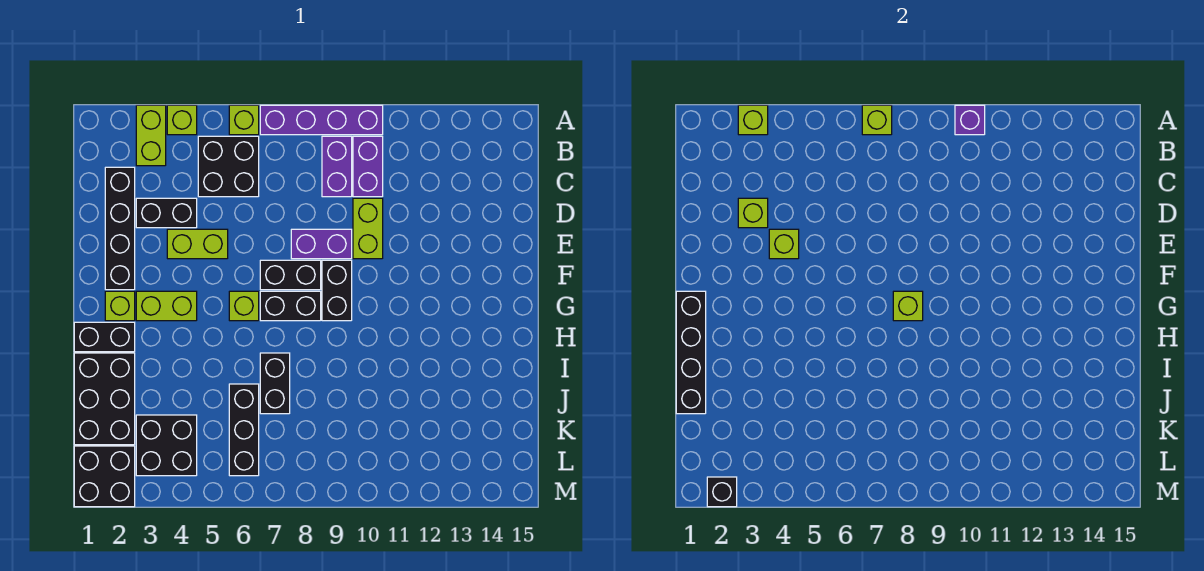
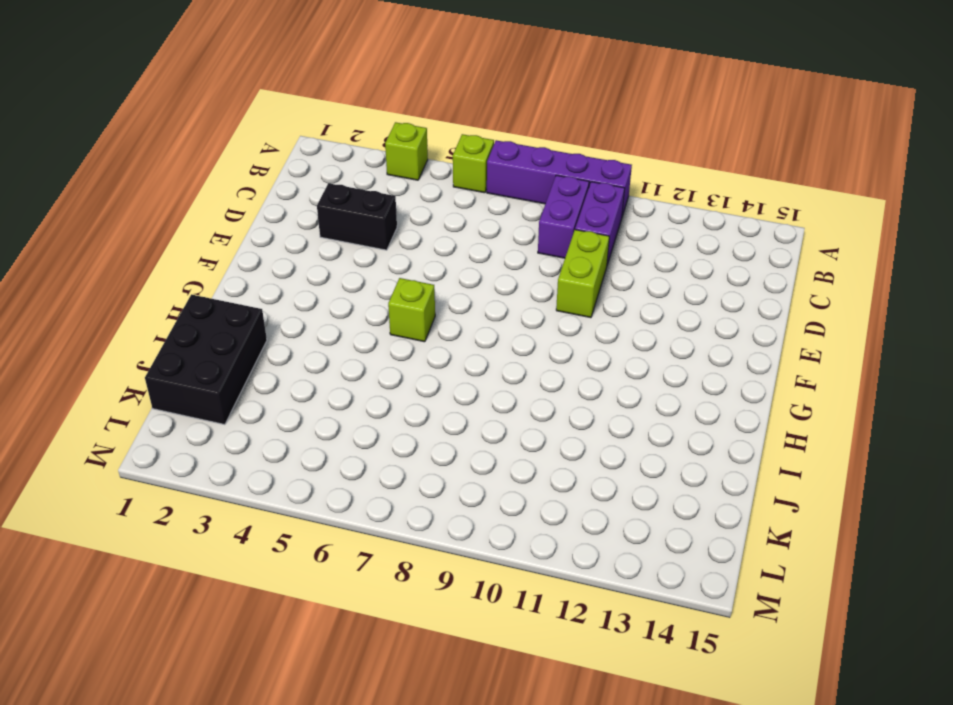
none -> lime 1x2 brick [136,105,166,166]
none -> black 2x2 brick [198,136,259,197]
none -> black 1x4 brick [105,167,135,290]
none -> lime 1x2 brick [167,229,228,259]

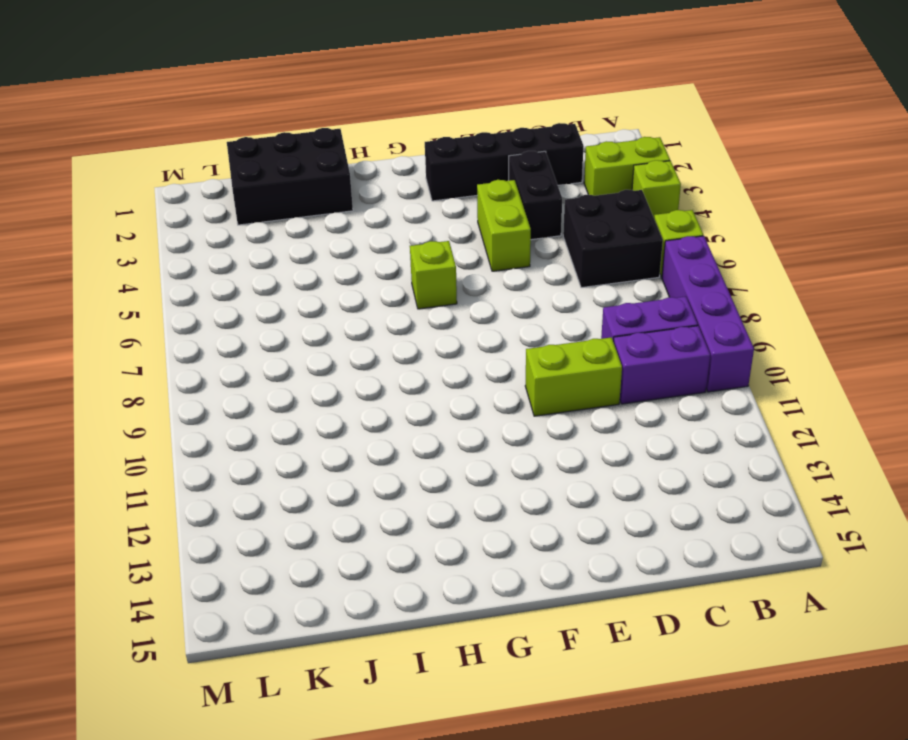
none -> purple 1x2 brick [291,229,352,259]
none -> black 1x2 brick [260,260,321,290]
none -> black 1x2 brick [322,260,352,321]
none -> lime 1x1 brick [105,291,135,321]

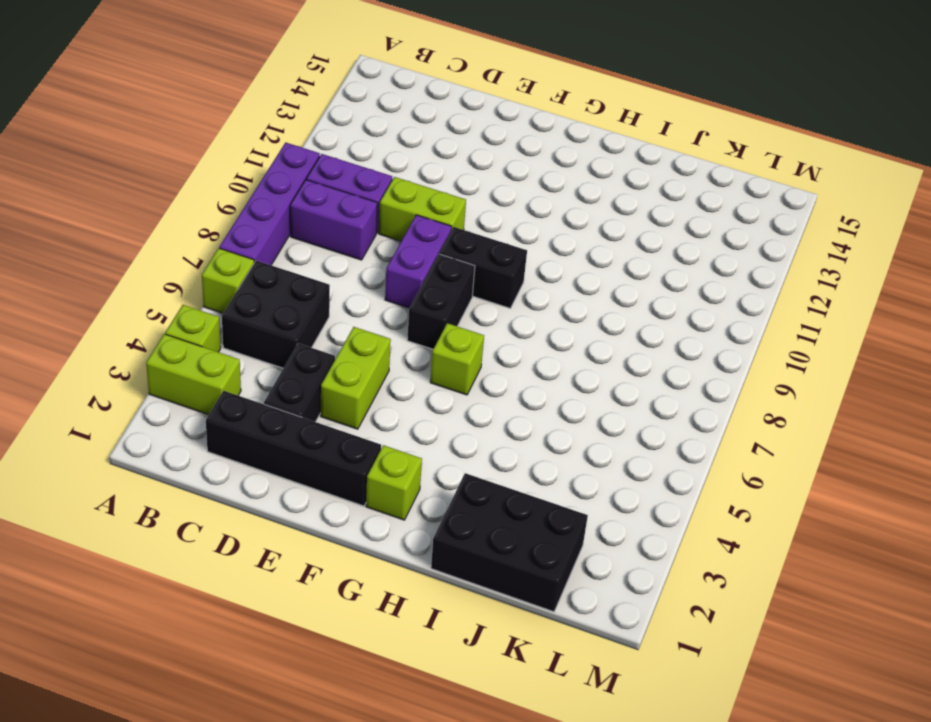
none -> lime 1x2 brick [136,291,197,321]
none -> black 1x2 brick [260,291,321,321]
none -> black 1x2 brick [74,322,135,352]
none -> black 1x2 brick [260,353,290,414]

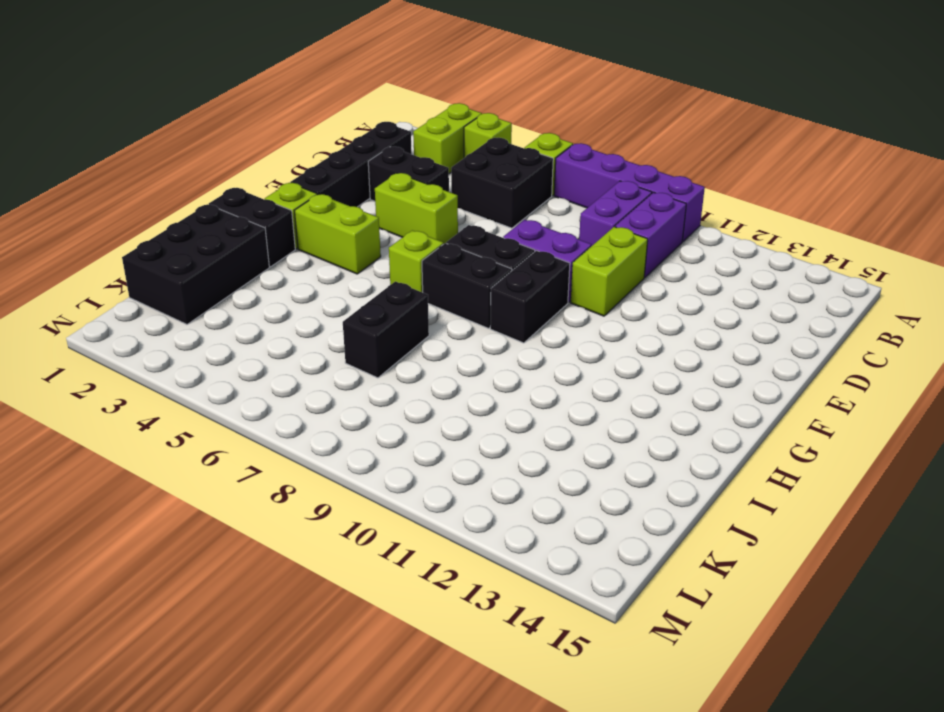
none -> black 1x3 brick [229,384,259,476]
none -> black 2x2 brick [136,415,197,476]
none -> black 2x2 brick [74,446,135,507]
none -> lime 1x1 brick [738,105,768,135]

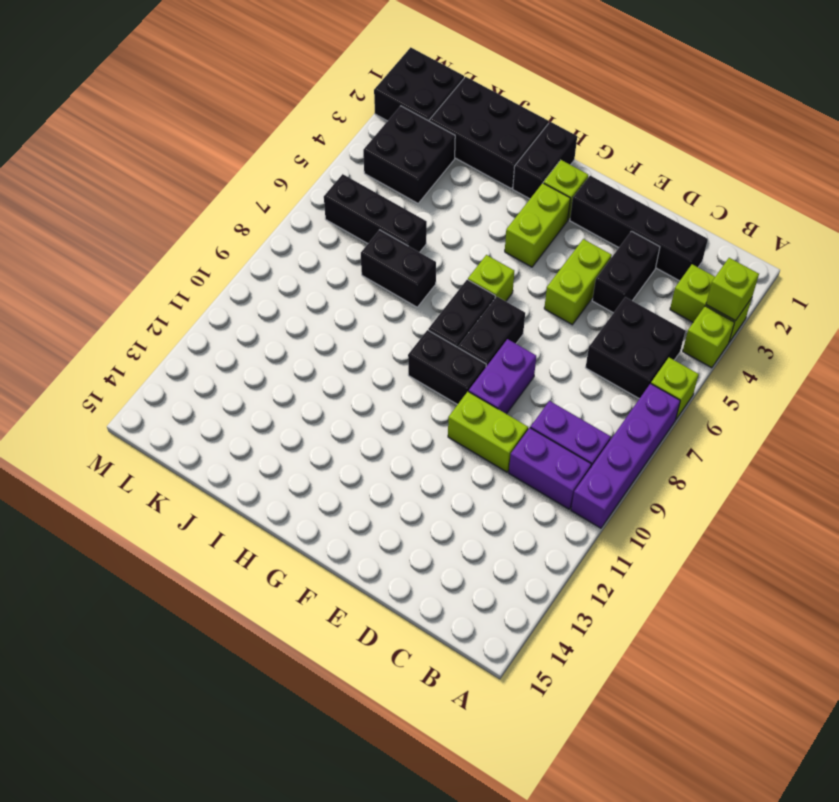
none -> lime 1x1 brick [862,105,892,135]
none -> purple 1x1 brick [955,105,985,135]
none -> lime 1x1 brick [738,198,768,228]
none -> lime 1x1 brick [769,229,799,259]

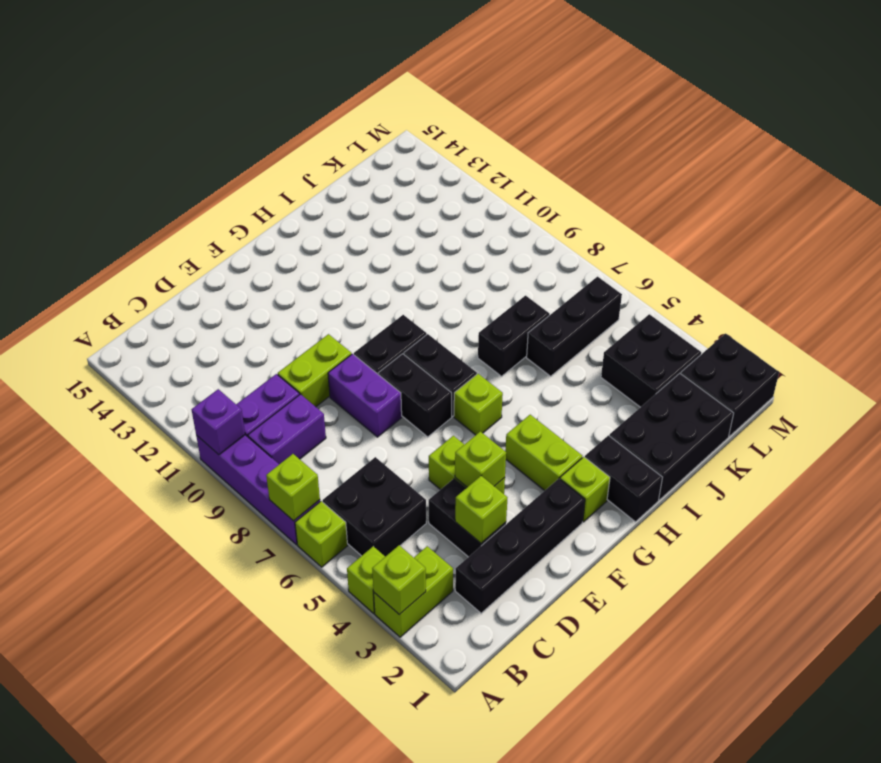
none -> black 1x4 brick [676,291,706,414]
none -> lime 1x1 brick [893,291,923,321]
none -> black 1x1 brick [707,477,737,507]

